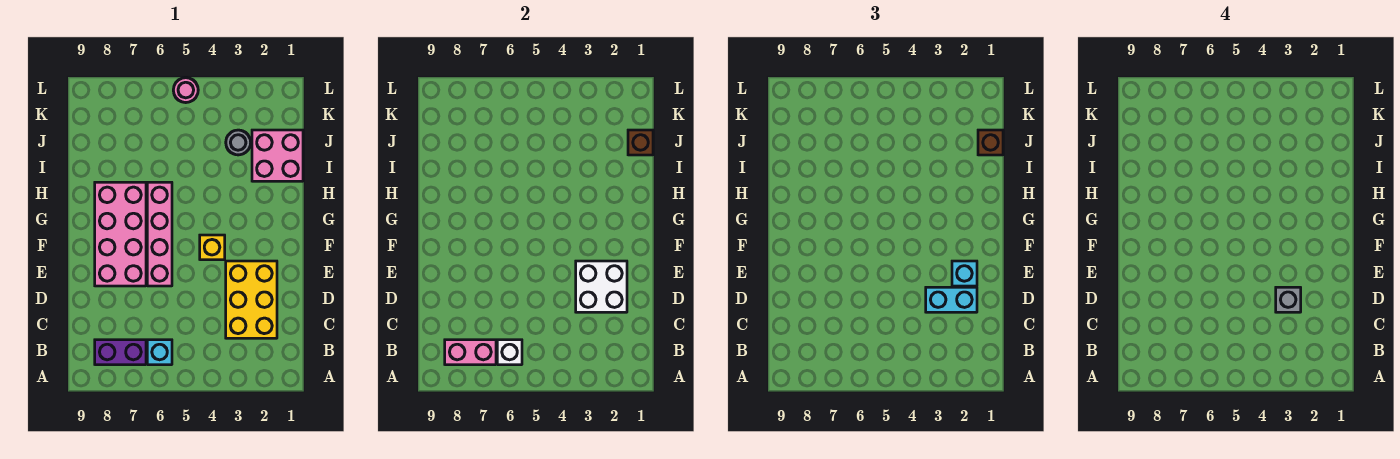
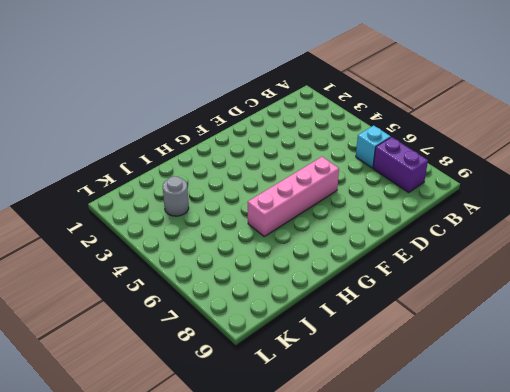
none -> yellow 2x3 brick [226,261,277,338]
none -> pink 2x4 brick [95,182,146,286]
none -> yellow 1x1 brick [200,235,225,260]

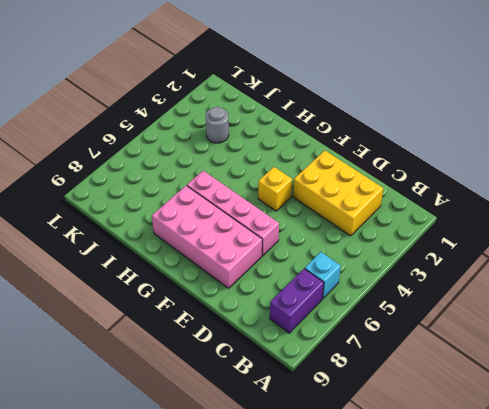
none -> pink 2x2 brick [252,130,303,181]
none -> pink 1x1 round brick [173,78,198,103]
none -> white 1x1 brick [497,340,522,365]

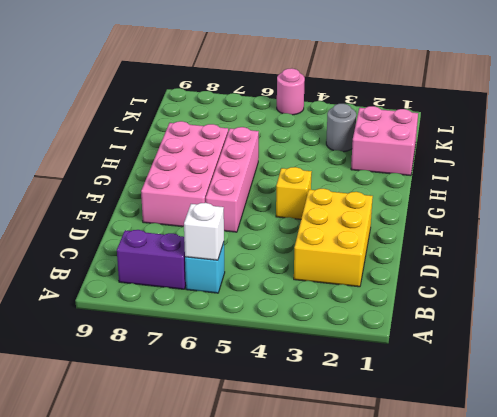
none -> pink 1x2 brick [445,340,496,365]
none -> white 2x2 brick [576,261,627,312]
none -> brown 1x1 brick [628,130,653,155]

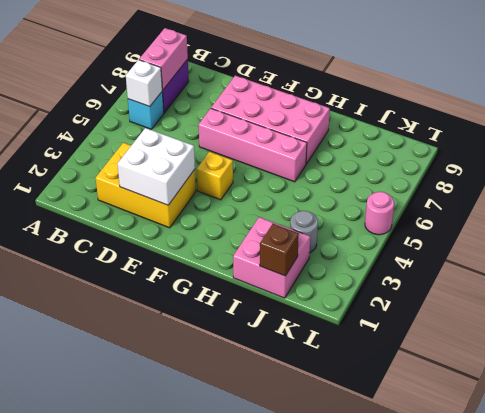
none -> cyan 1x2 brick [926,287,977,312]
none -> cyan 1x1 brick [952,261,977,286]
none -> brown 1x1 brick [978,130,1003,155]

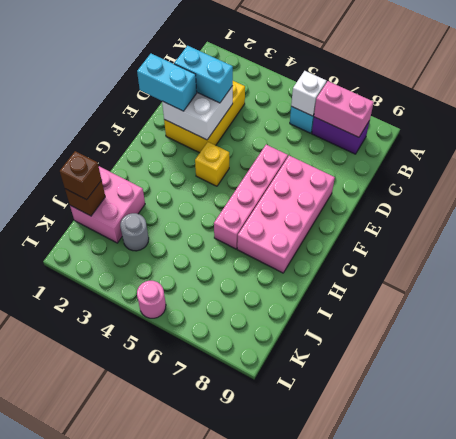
cyan 1x2 brick [137,54,197,111] -> cyan 1x1 brick [952,261,977,286]
none -> grey 1x1 brick [1276,287,1301,312]

